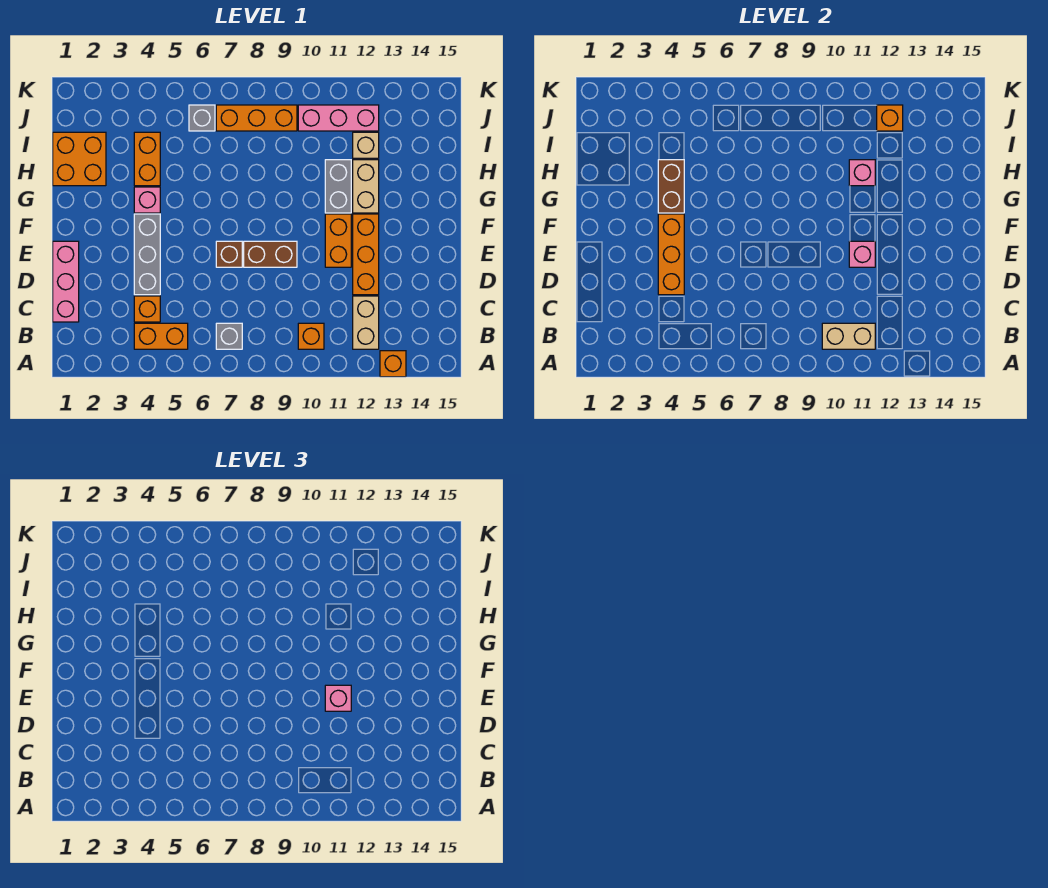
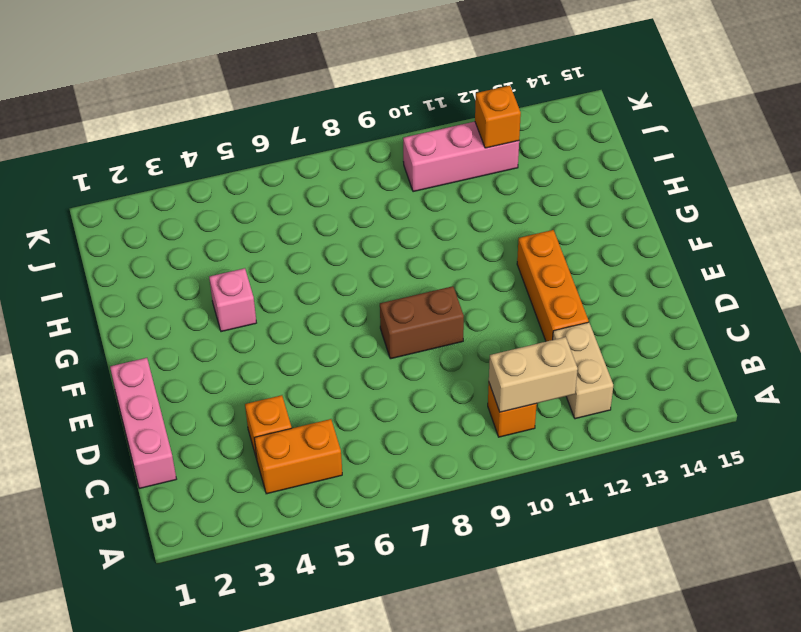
none -> orange 1x1 brick [380,351,406,377]
none -> grey 1x1 brick [216,323,242,349]
none -> grey 1x3 brick [134,214,160,295]

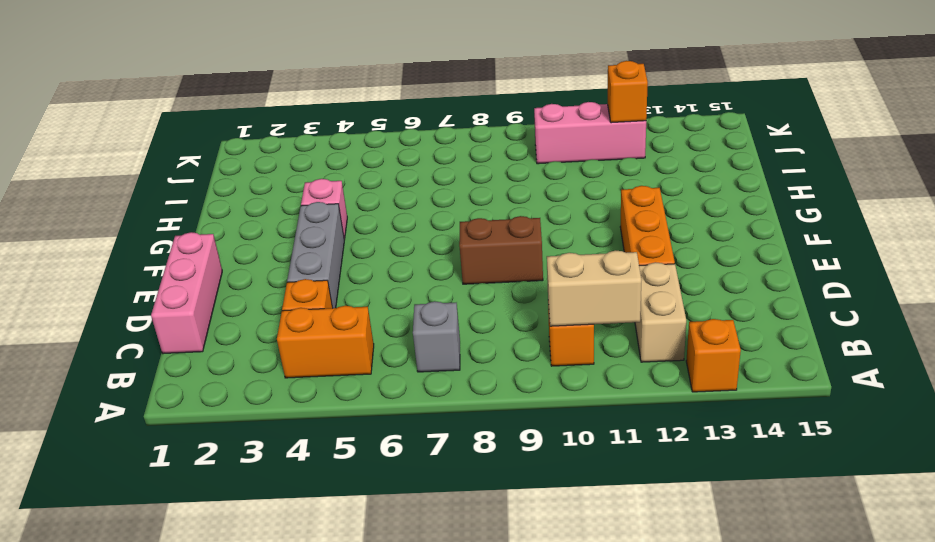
none -> brown 1x1 brick [216,241,242,267]
none -> orange 1x2 brick [325,214,351,267]
none -> grey 1x2 brick [325,160,351,213]

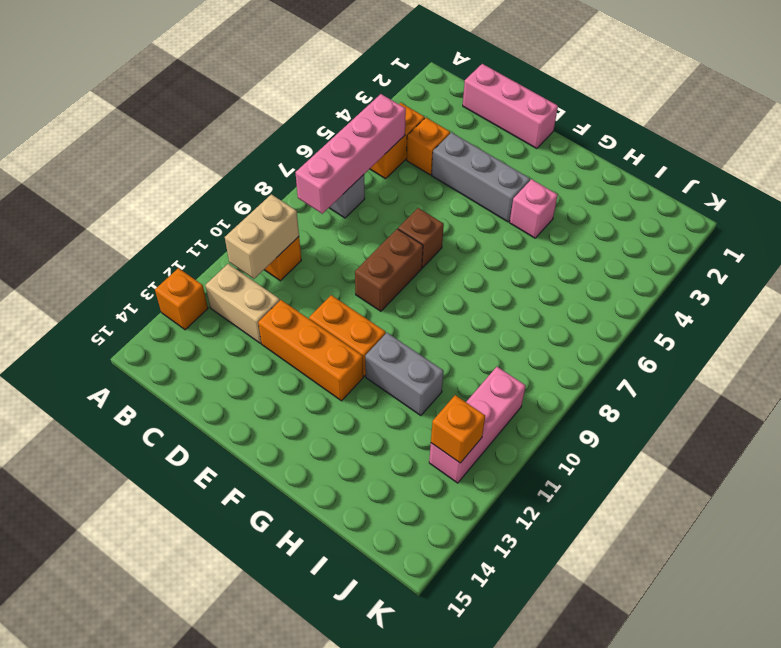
pink 1x4 brick [295,94,406,214] -> none
none -> tan 1x2 brick [353,160,379,213]
none -> orange 2x2 brick [53,132,106,186]
none -> orange 1x2 brick [134,132,160,186]

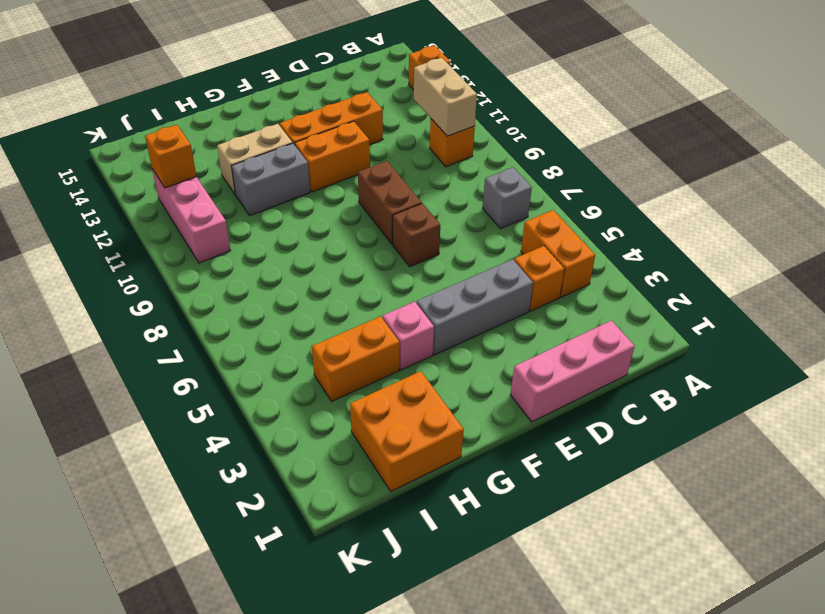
none -> tan 1x2 brick [353,296,379,349]
none -> tan 1x1 brick [353,132,379,158]
none -> grey 1x1 brick [189,105,215,131]

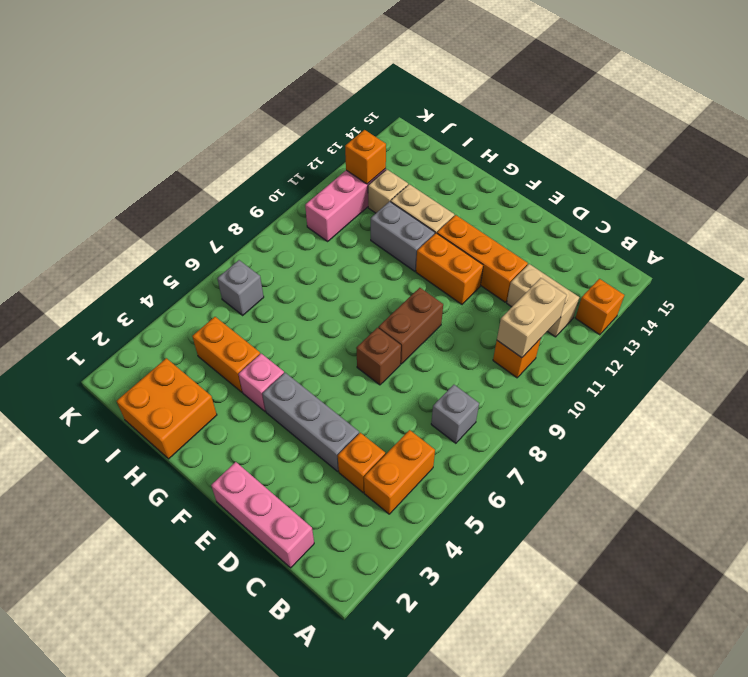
none -> orange 1x3 brick [216,105,297,131]
none -> orange 1x3 brick [658,214,684,295]
none -> pink 1x1 brick [849,241,875,267]

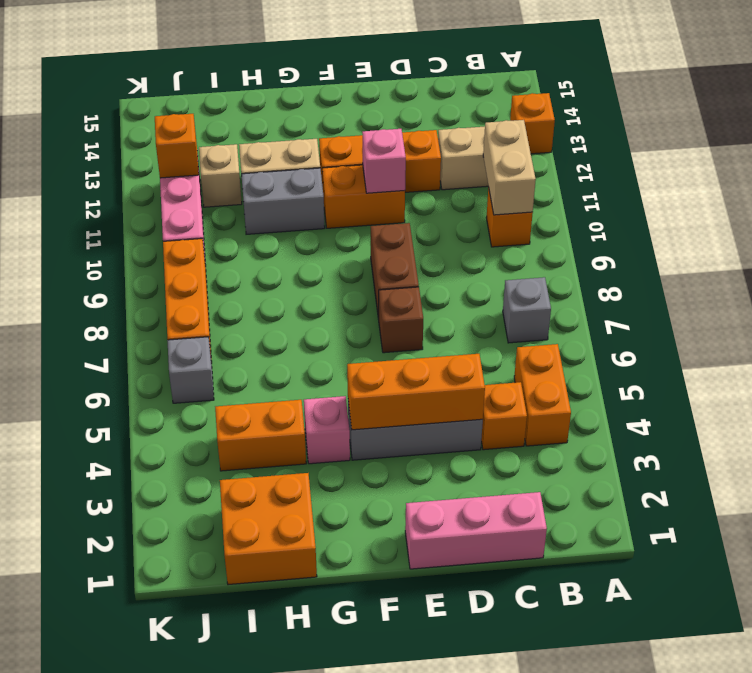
none -> brown 1x2 brick [658,160,684,213]
none -> pink 1x1 brick [849,160,875,186]
none -> pink 1x1 brick [325,685,351,711]

